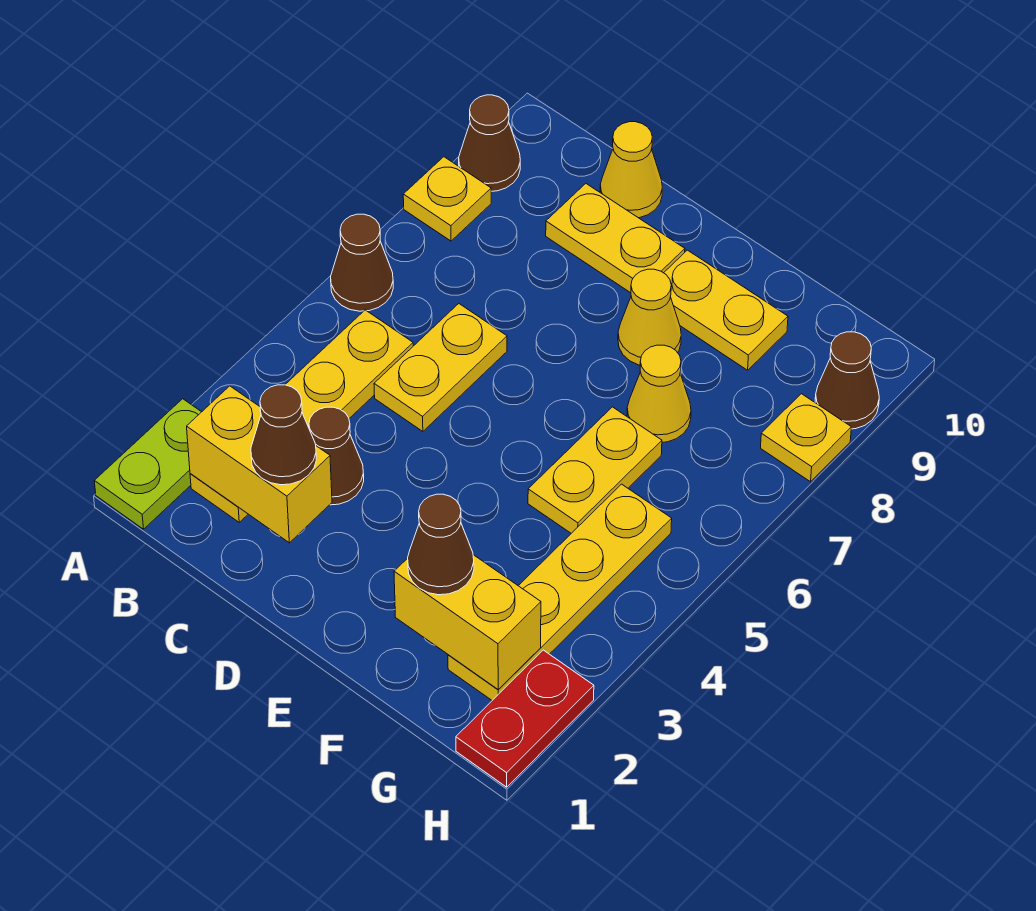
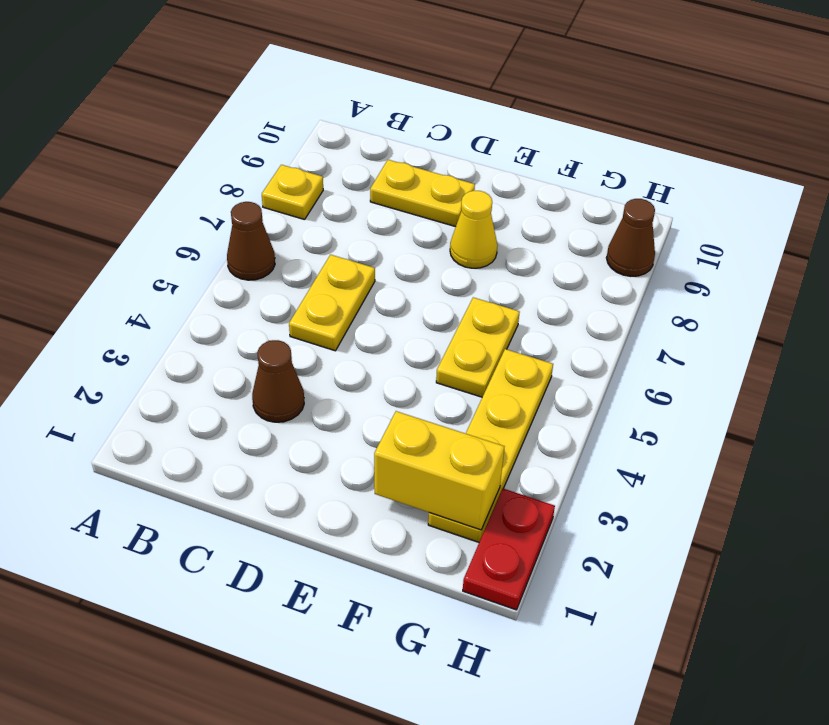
none -> lime 1x2 plate [94,399,201,529]
none -> brown 1x1 cone [459,95,520,191]
none -> yellow 1x4 plate [190,310,413,522]

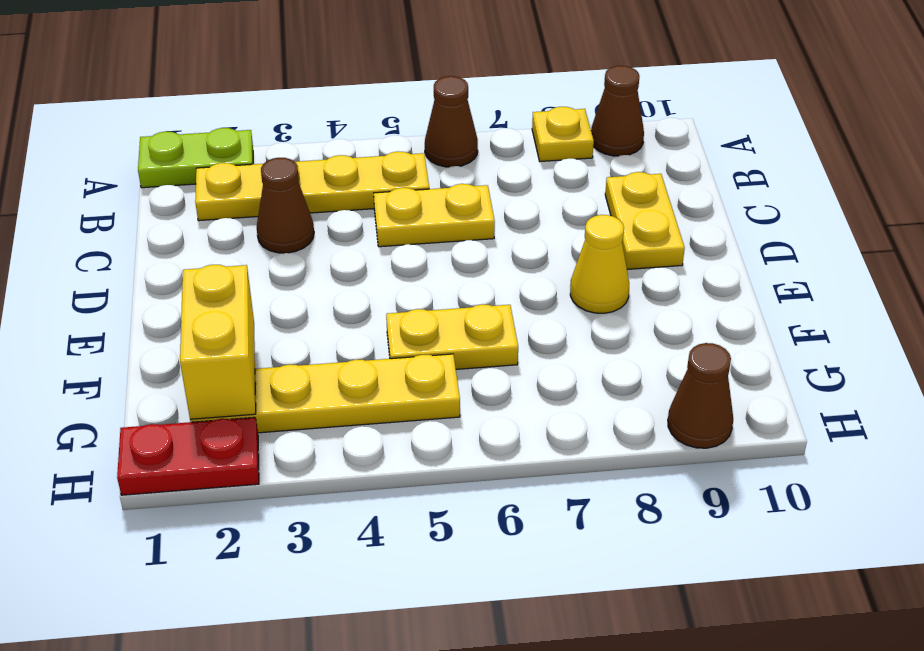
none -> yellow 1x1 cone [600,122,662,218]
none -> yellow 1x2 plate [664,250,788,370]
none -> yellow 1x1 cone [627,345,691,442]

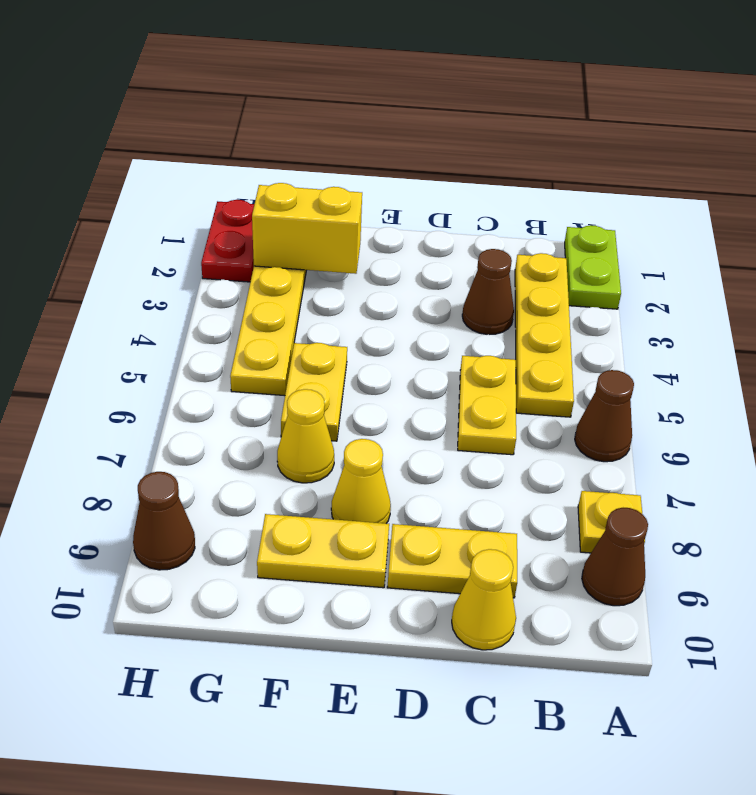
none -> yellow 1x1 plate [761,394,851,482]
none -> yellow 1x2 brick [187,386,332,543]
none -> brown 1x1 cone [251,385,316,485]

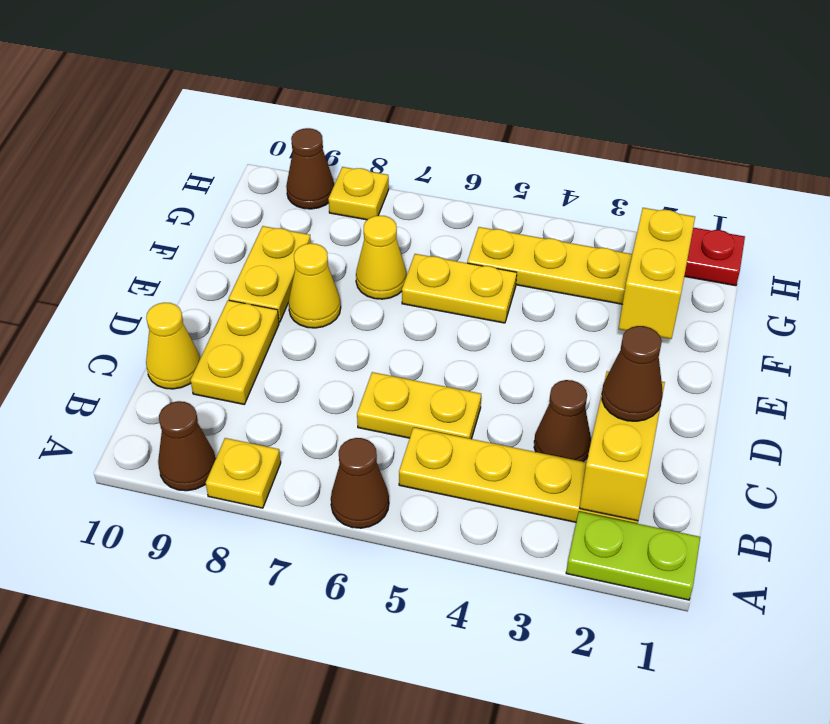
none -> brown 1x1 cone [408,494,474,595]

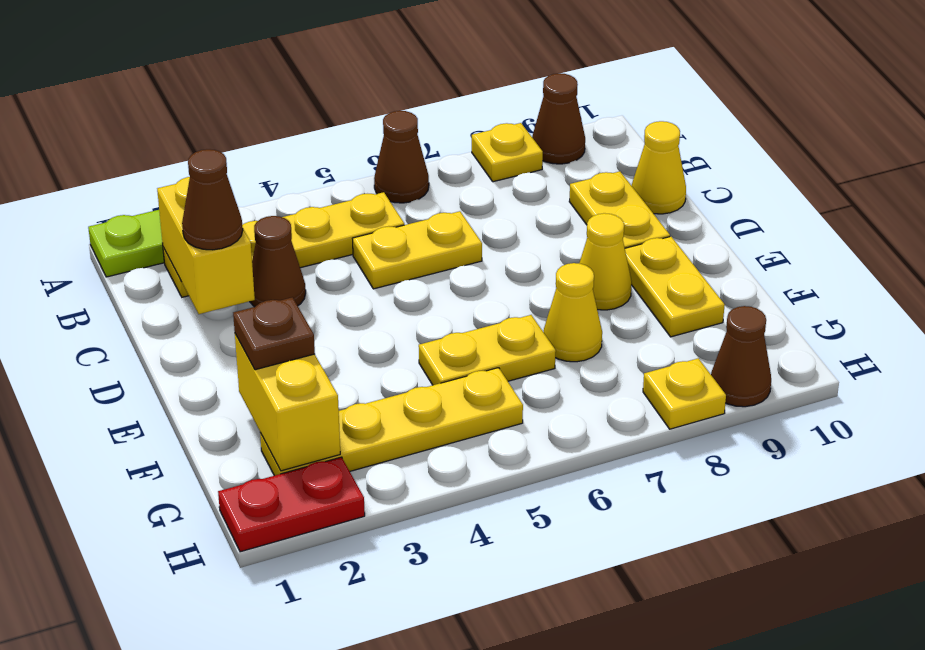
brown 1x1 plate [233,297,315,370] -> brown 1x1 cone [408,494,474,595]

